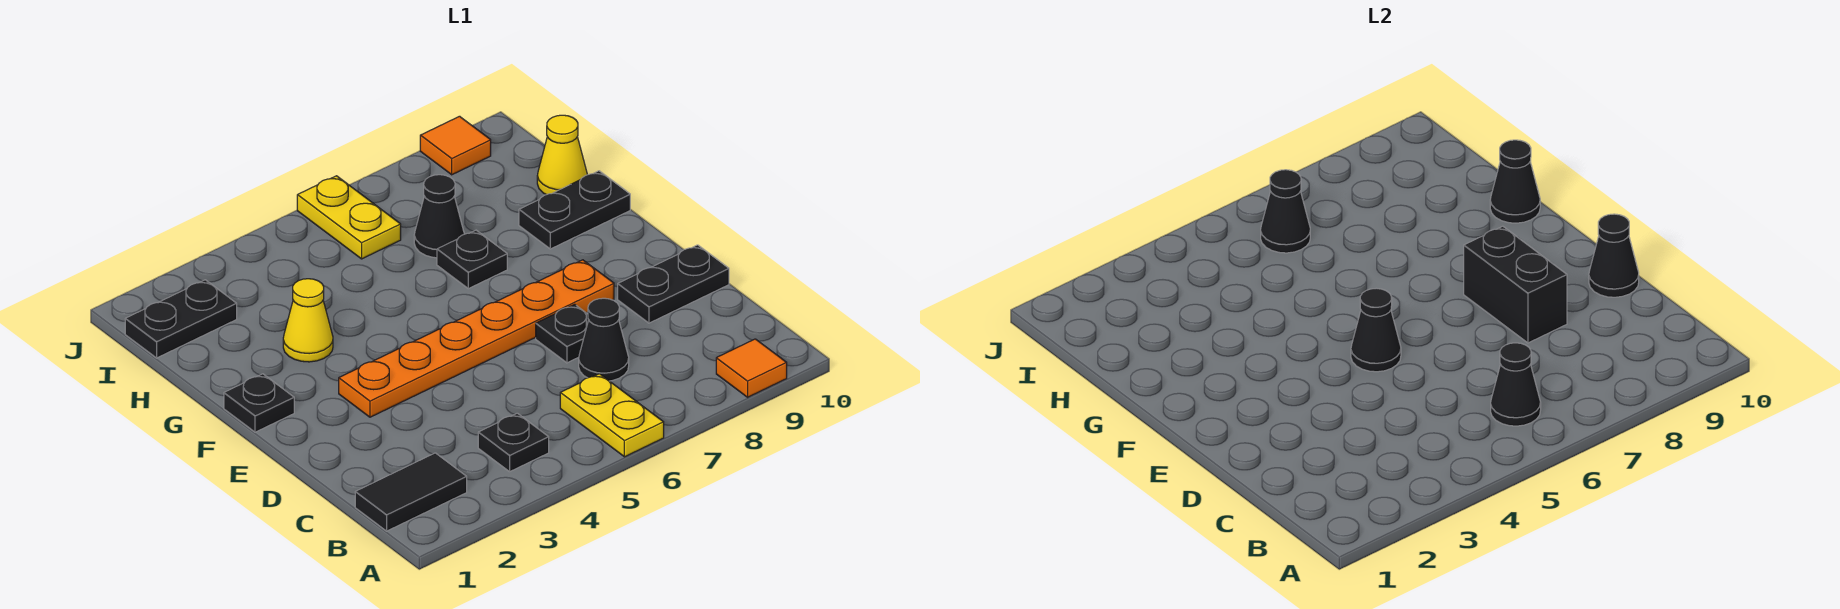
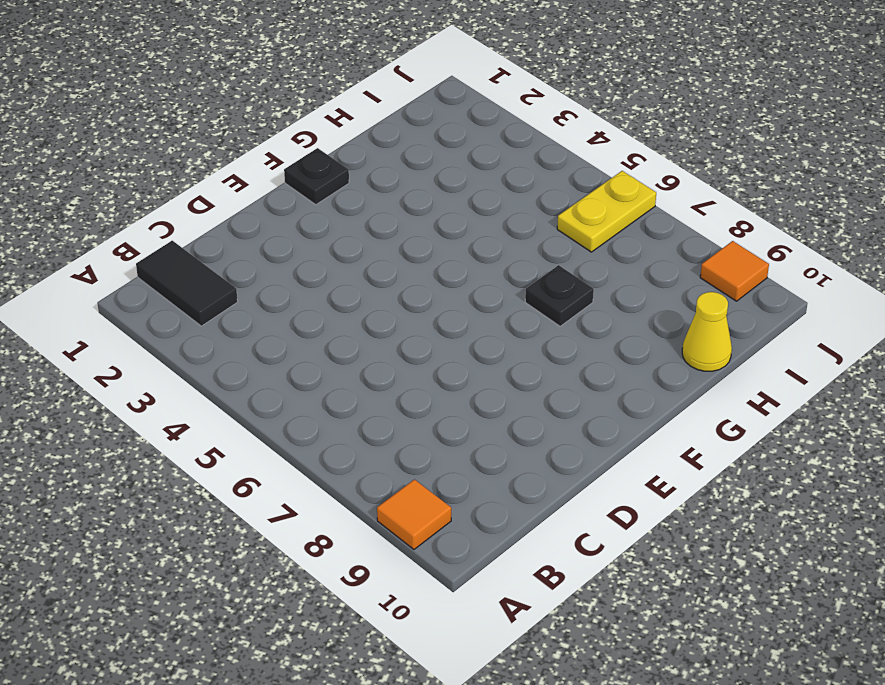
none -> yellow 1x2 plate [560,374,664,457]
none -> black 1x1 plate [478,413,549,472]
none -> black 1x1 cone [579,298,629,381]

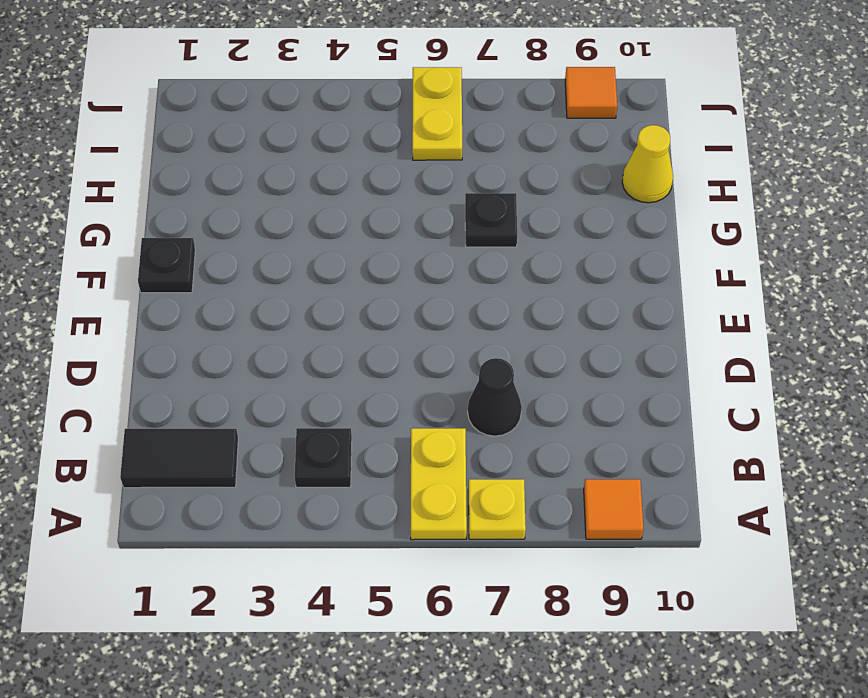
yellow 1x1 plate [469,479,526,539] -> none
none -> black 1x1 plate [536,304,589,363]
none -> black 1x2 plate [618,245,729,323]
none -> orange 1x6 plate [339,260,614,417]

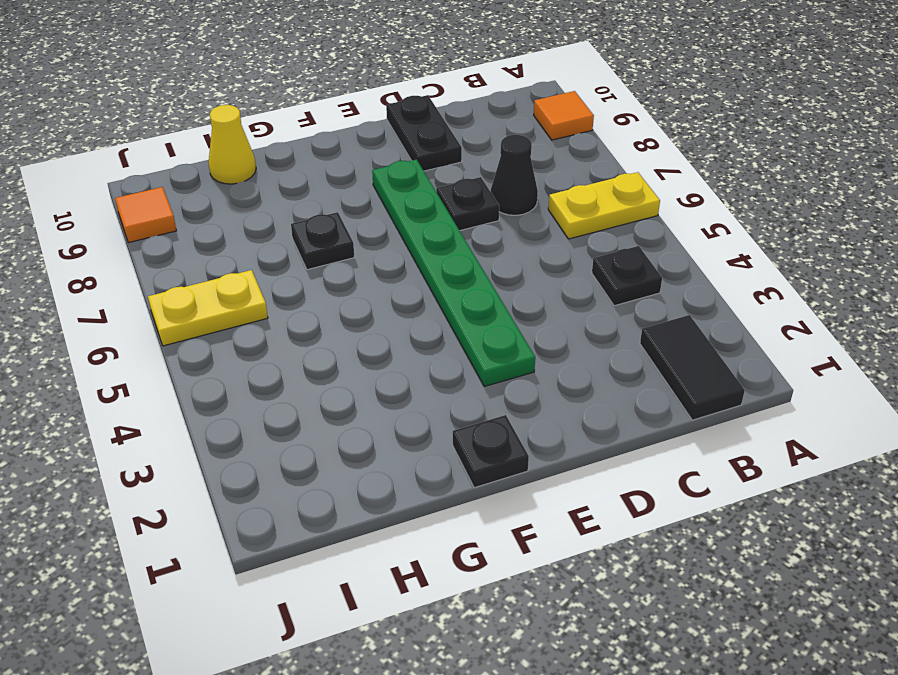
green 1x6 plate [372,159,535,386] -> orange 1x6 plate [339,260,614,417]
none -> yellow 1x1 cone [283,279,333,362]
none -> black 1x2 plate [519,171,630,249]
none -> black 1x1 cone [414,175,464,258]

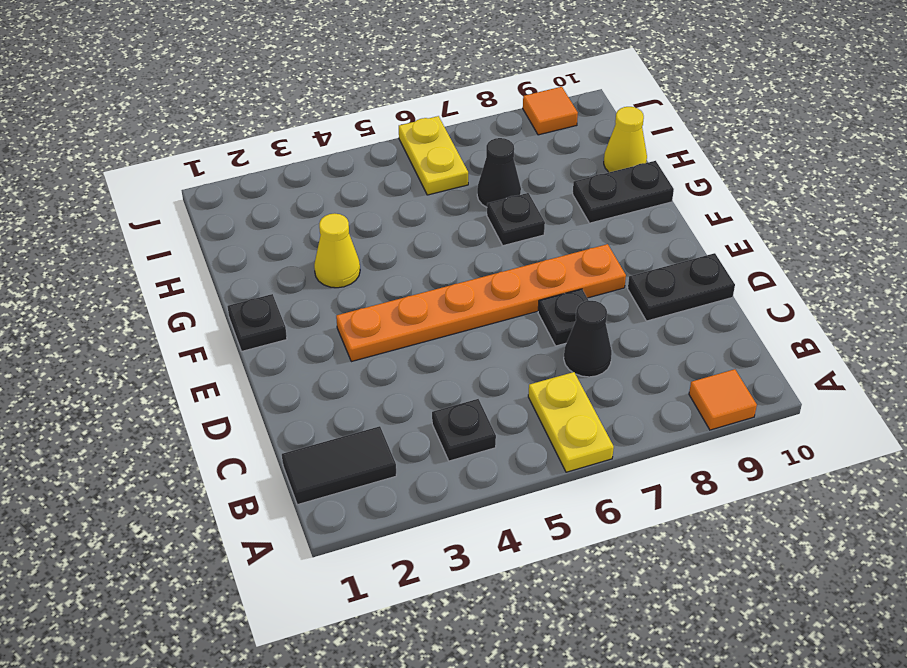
none -> black 1x2 plate [125,280,237,358]
none -> black 1x1 cone [1491,343,1541,426]
none -> black 1x2 brick [1464,226,1567,343]

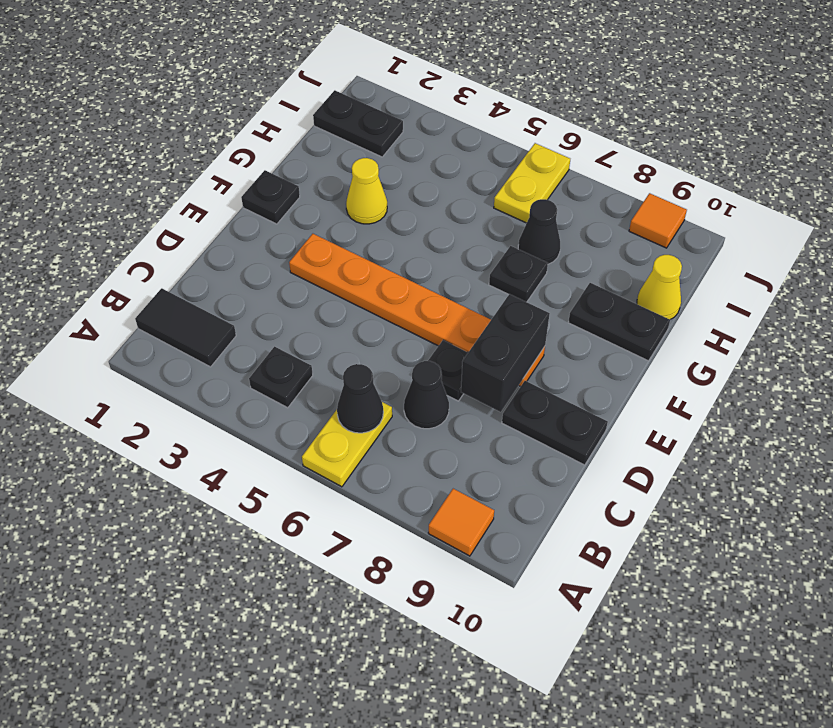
none -> black 1x1 cone [1589,214,1639,297]
none -> black 1x1 cone [1351,288,1401,372]
none -> black 1x1 cone [1490,140,1540,223]

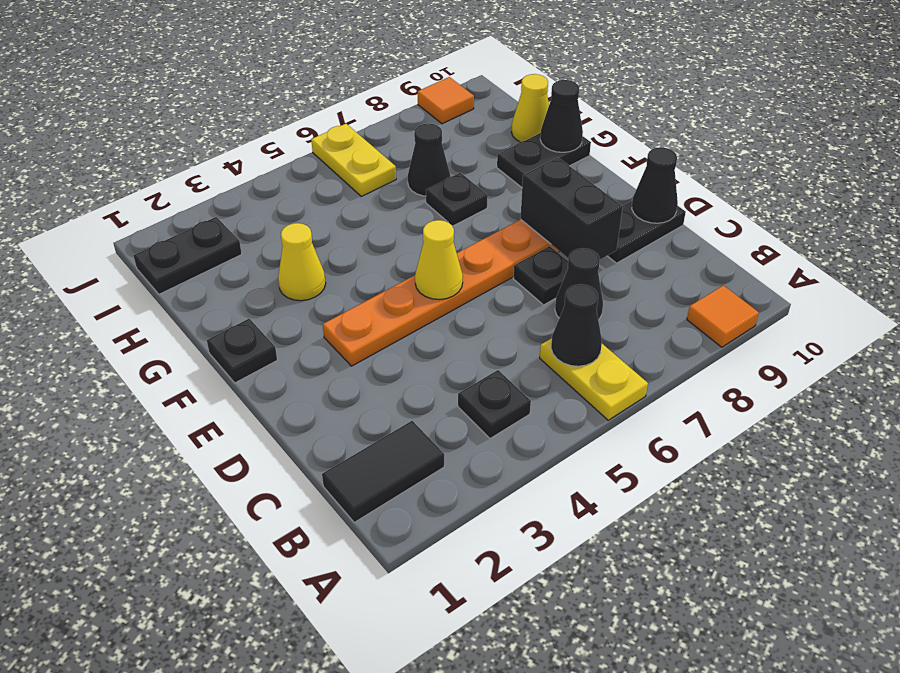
yellow 1x1 cone [415,220,463,300] -> black 1x1 cone [1351,288,1401,372]
none -> black 1x1 cone [1261,170,1310,253]

